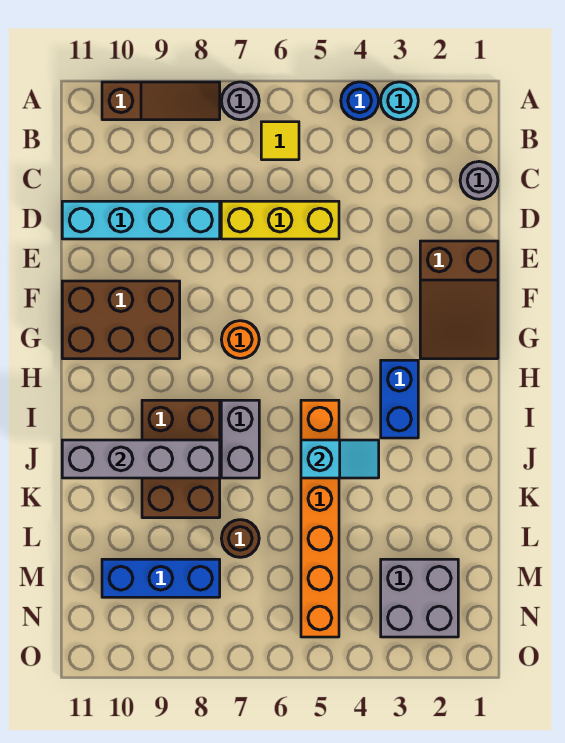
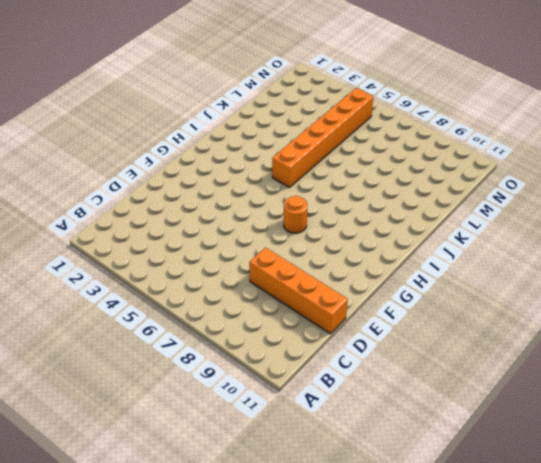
orange 1x4 brick [249,247,348,334] -> cyan 1x4 brick [62,201,220,239]
none -> cyan 1x1 round brick [381,82,418,120]
none -> blue 1x1 round brick [341,82,379,120]
none -> grey 1x1 round brick [221,82,259,120]

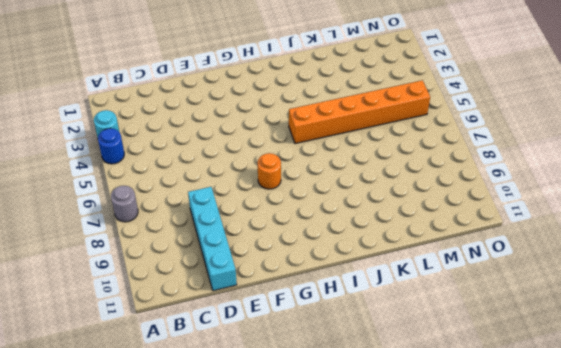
none -> brown 1x3 slope [102,82,220,120]
none -> yellow 1x1 tile [261,122,299,160]
none -> grey 1x1 round brick [460,162,498,199]

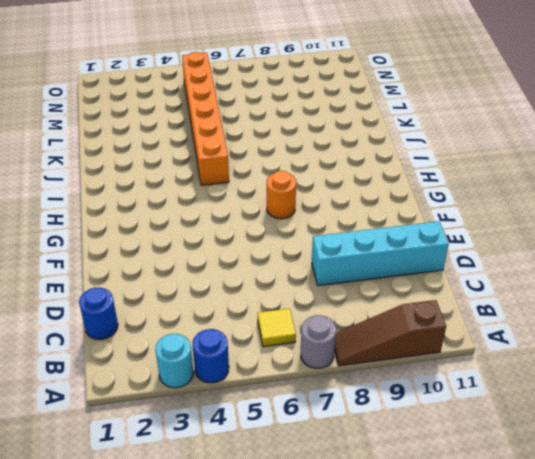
blue 1x1 round brick [79,288,118,339] -> grey 1x1 round brick [460,162,498,199]
none -> yellow 1x3 brick [221,201,339,239]
none -> brown 2x3 slope [420,241,498,359]
none -> brown 2x3 brick [62,281,180,359]

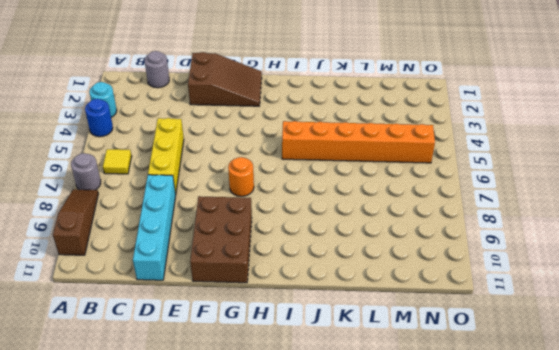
none -> blue 1x2 brick [381,360,418,438]
none -> grey 1x2 brick [221,400,259,478]
none -> brown 2x3 brick [142,400,220,518]

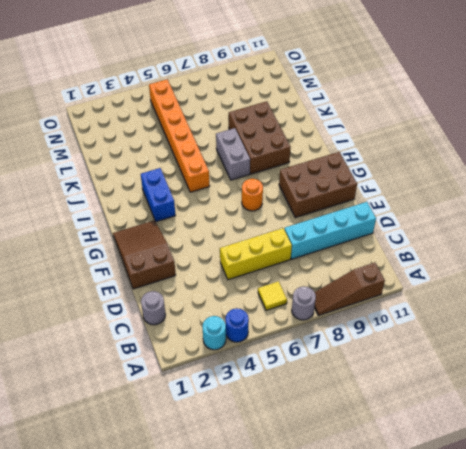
none -> brown 1x1 round brick [221,520,259,557]
none -> grey 2x2 brick [381,559,458,637]
none -> blue 1x3 brick [102,559,220,597]

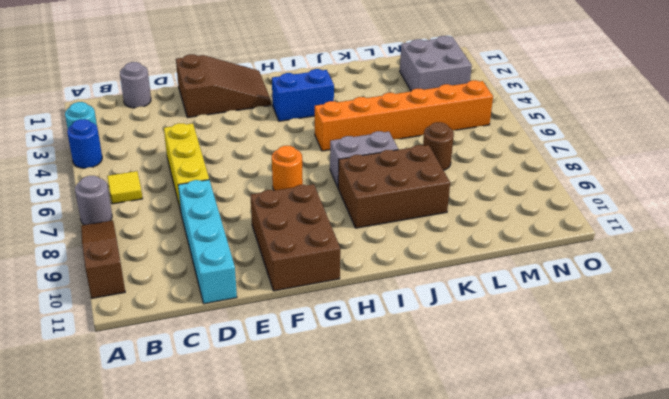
none -> blue 1x3 brick [102,559,220,597]
none -> cyan 1x2 slope [301,440,379,478]
none -> grey 1x4 brick [62,440,220,478]

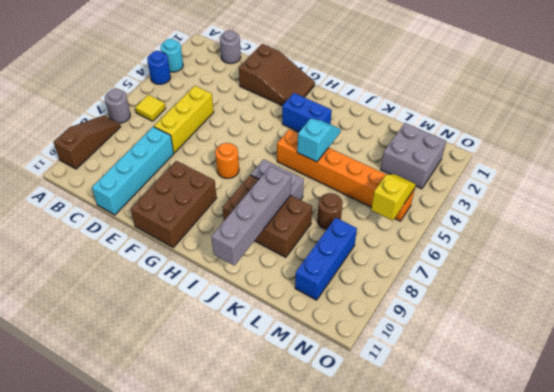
yellow 1x2 slope [371,174,416,221] -> none

